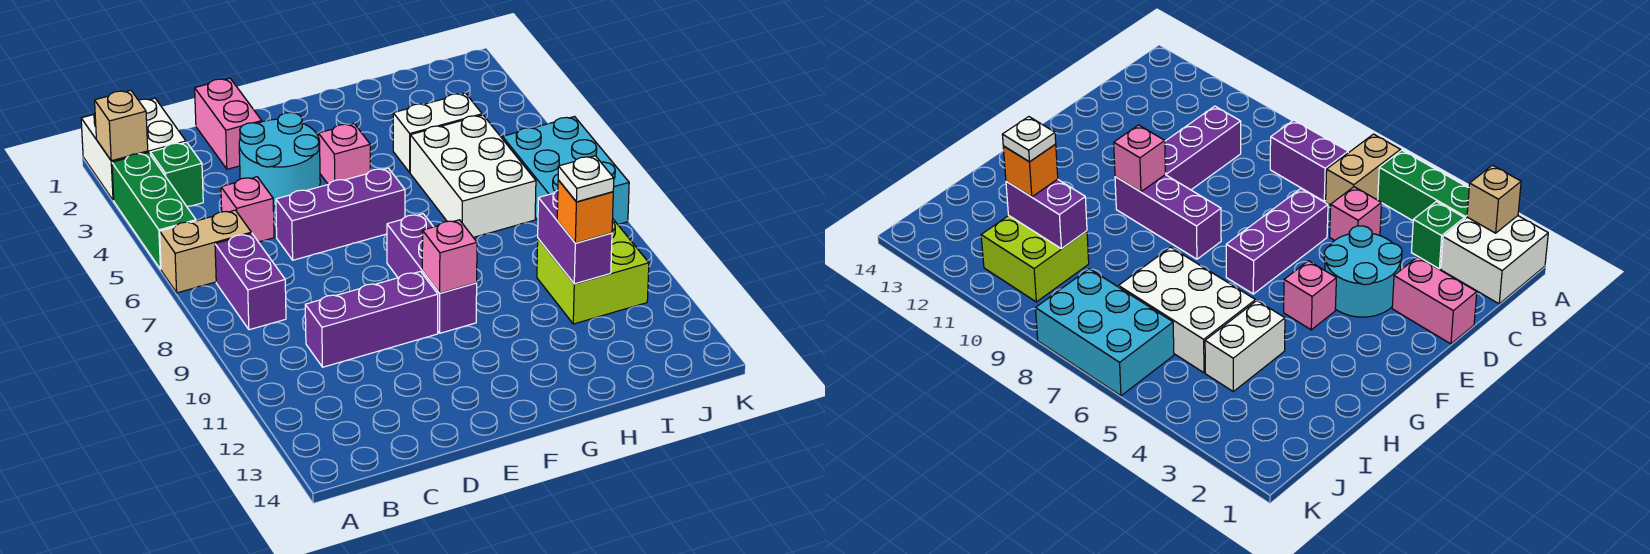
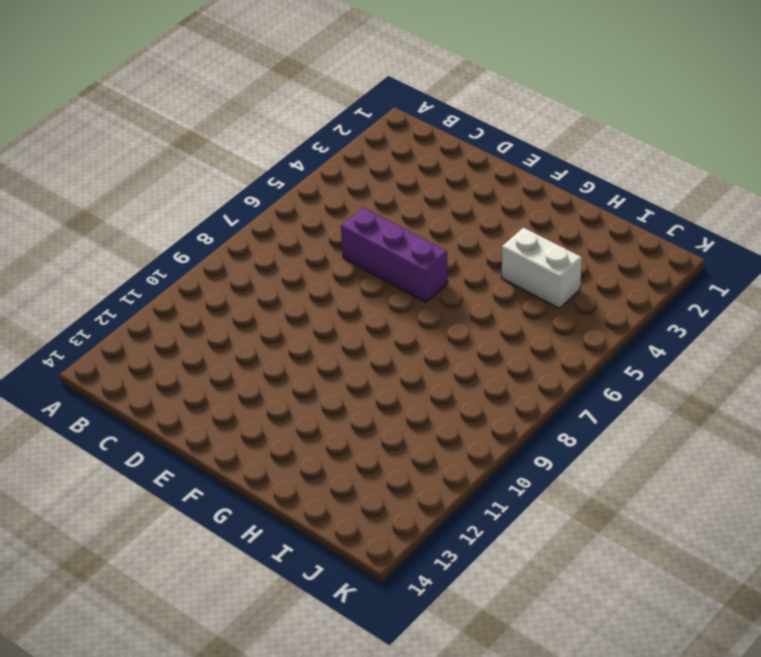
none -> white 2x2 brick [81,98,186,200]
none -> green 1x3 brick [112,153,196,269]
none -> tan 1x2 brick [160,210,251,293]

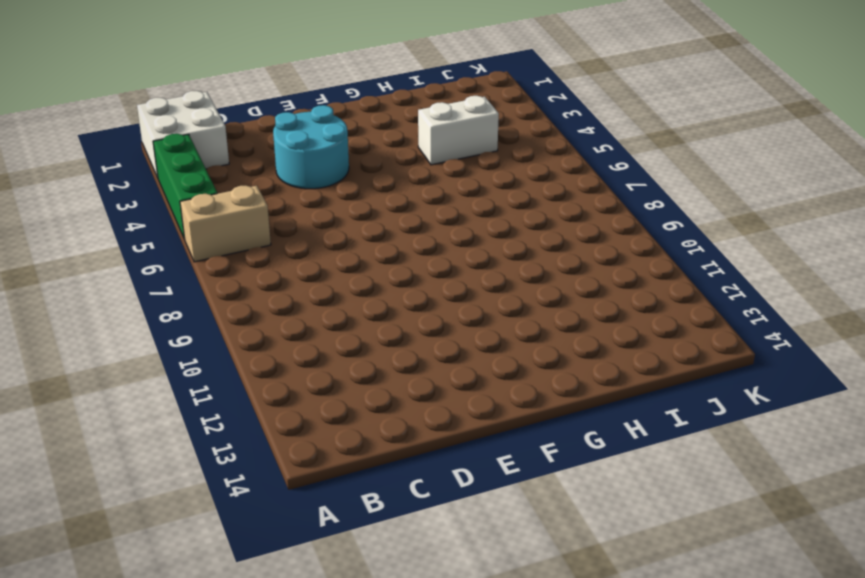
none -> green 1x1 brick [150,142,203,207]
none -> purple 1x2 brick [215,233,286,330]
none -> pink 1x1 brick [221,177,274,242]

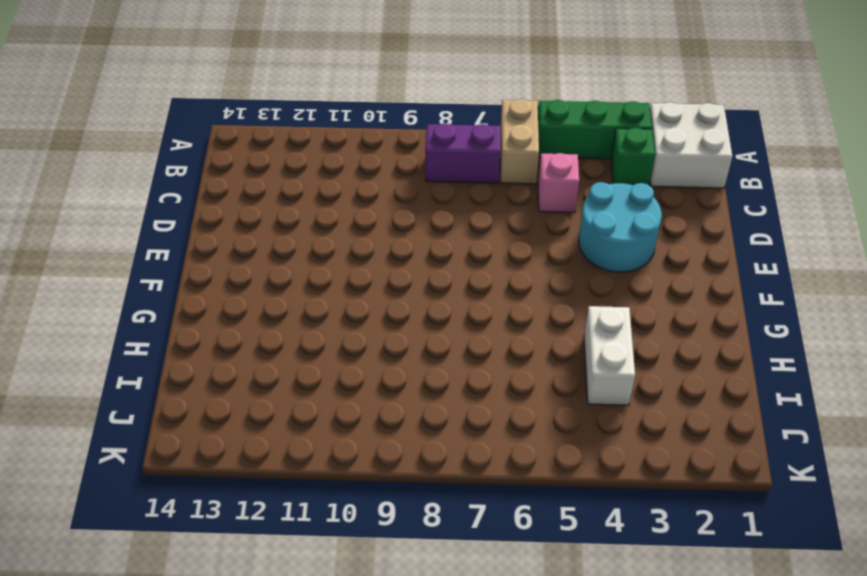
none -> purple 1x3 brick [305,271,438,367]
none -> pink 1x2 brick [195,78,262,169]
none -> purple 1x3 brick [276,168,405,260]

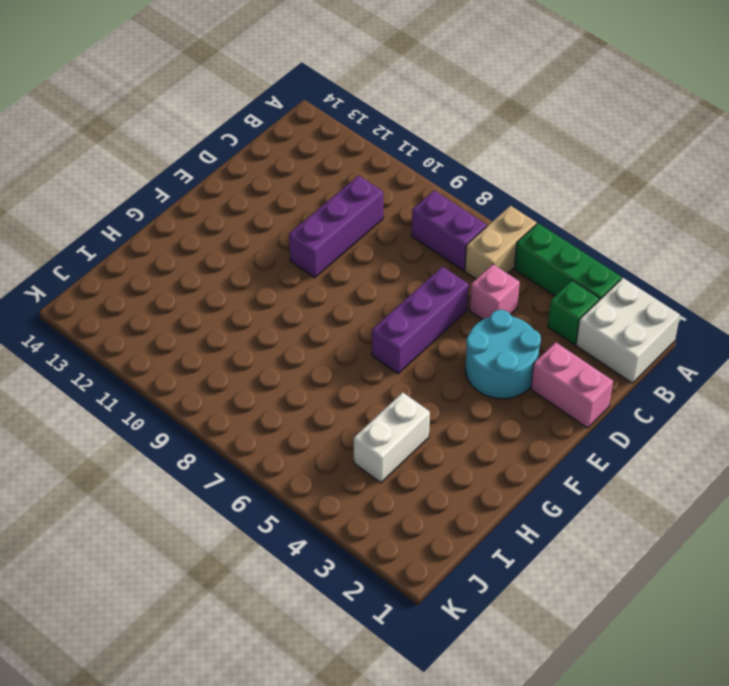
none -> pink 1x1 brick [318,123,370,184]
none -> purple 1x3 brick [387,214,477,333]
none -> white 2x3 brick [410,115,536,238]

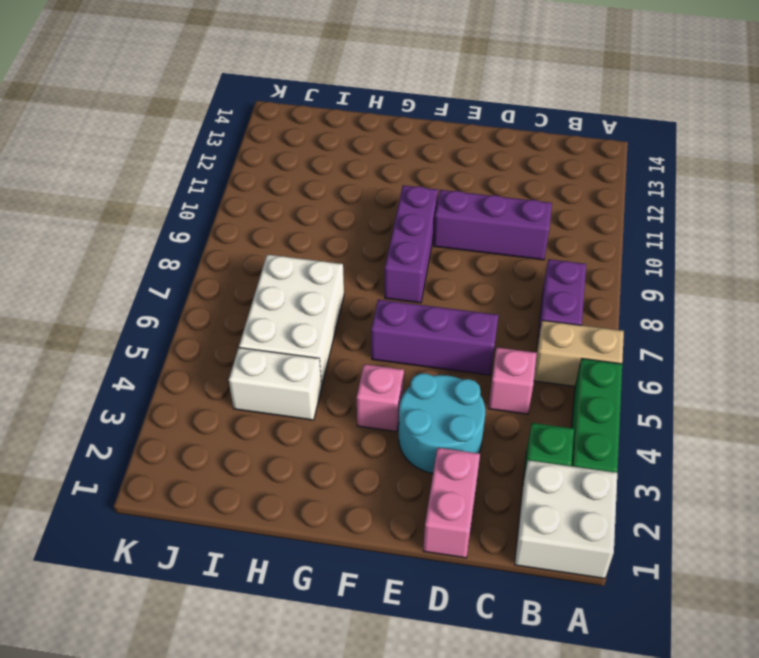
none -> lime 2x2 brick [537,219,649,324]
none -> cyan 2x3 brick [502,117,629,224]
none -> tan 1x1 brick [95,90,148,161]

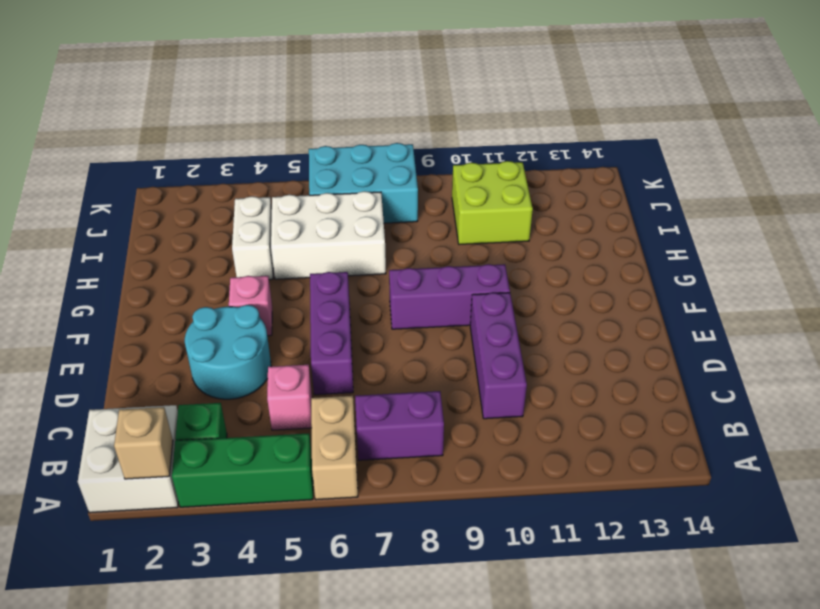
none -> pink 1x2 brick [195,78,262,169]
none -> pink 1x1 brick [422,220,477,293]
none -> purple 1x2 brick [538,191,612,284]

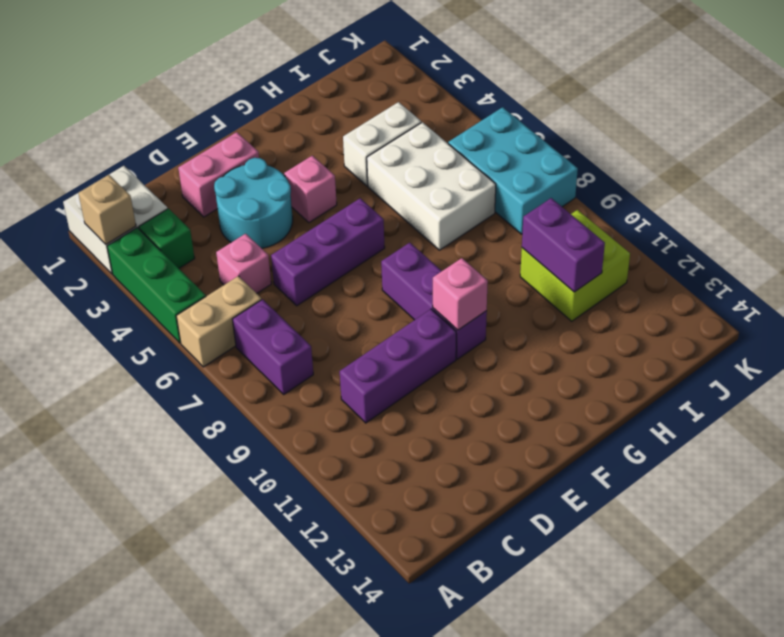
pink 1x2 brick [178,132,259,217] -> pink 1x2 brick turned to [195,78,262,169]
none -> orange 1x1 brick [557,180,613,243]
none -> white 1x1 plate [558,156,614,202]

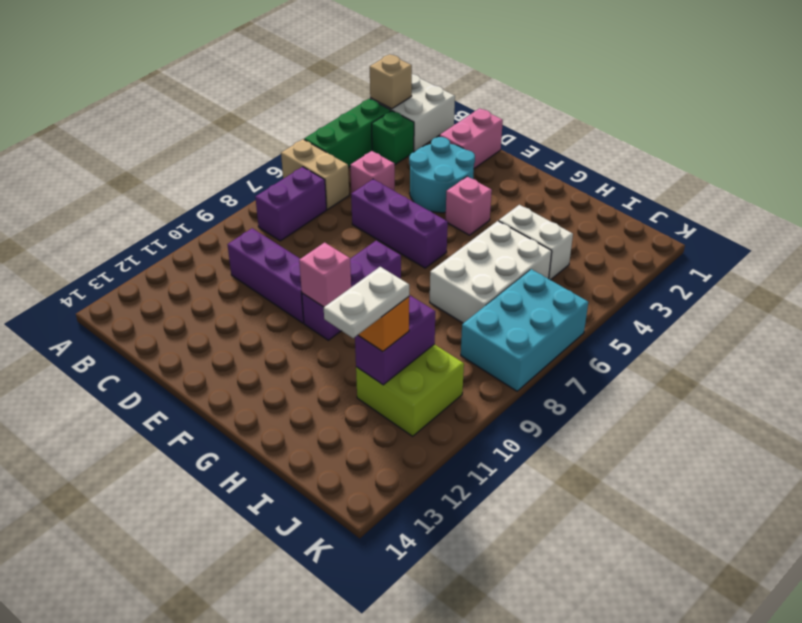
white 1x2 plate [324,267,409,338] -> white 1x1 plate [558,156,614,202]

